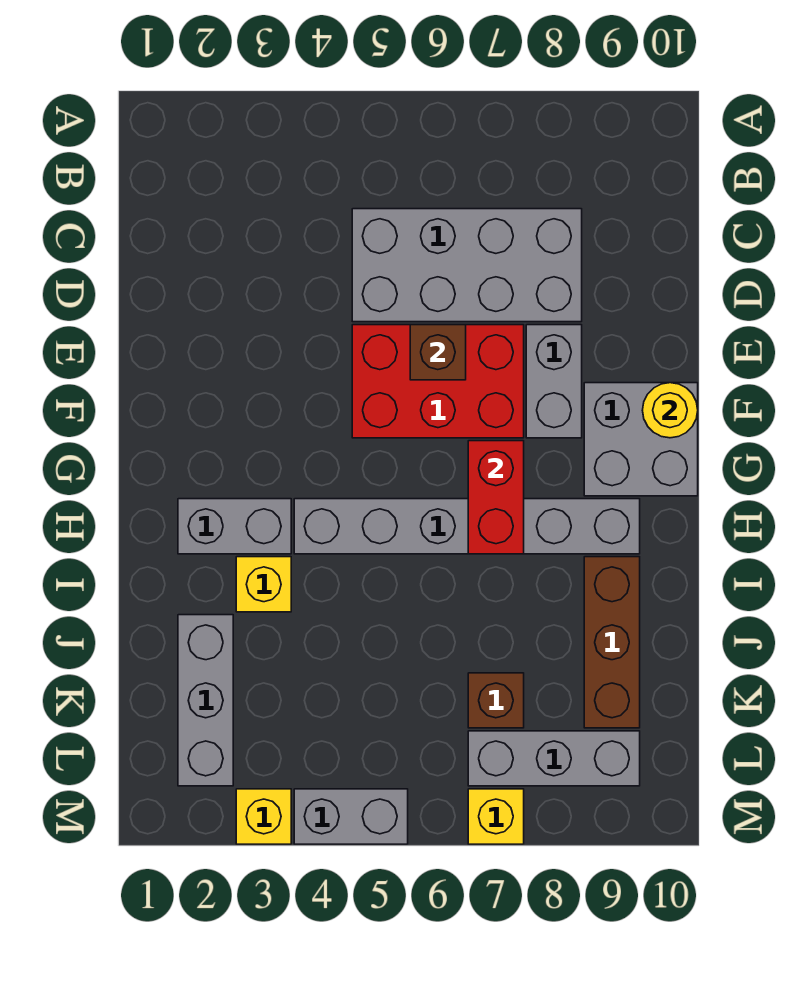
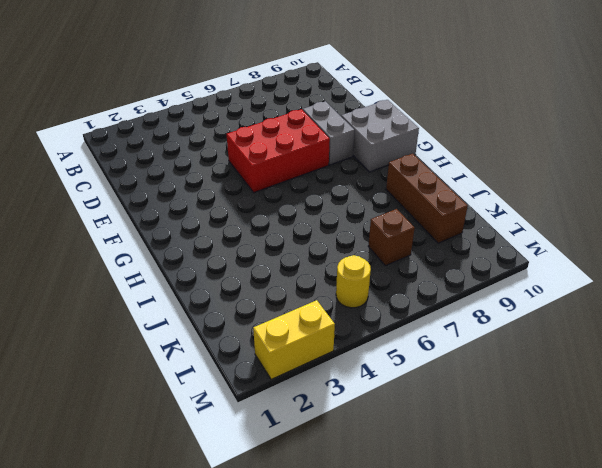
yellow 1x1 round brick [336,255,371,308] -> yellow 1x1 round brick moved to [642,383,698,438]
yellow 1x2 brick [253,300,335,380] -> yellow 1x1 brick [236,789,291,844]
none -> grey 2x4 brick [352,209,582,322]
none -> grey 1x2 brick [178,499,291,554]
none -> grey 1x6 brick [294,499,640,554]

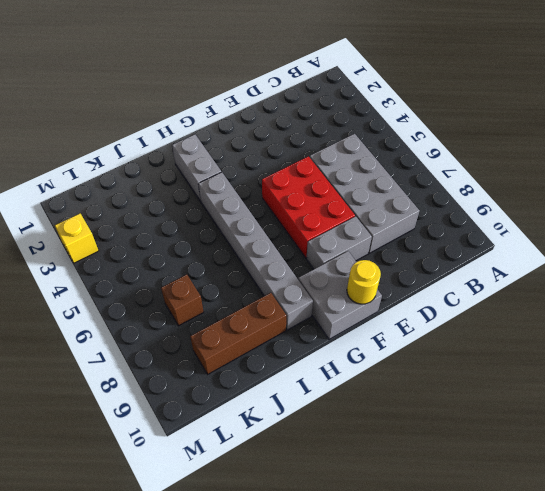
none -> yellow 1x1 brick [236,557,291,612]
none -> grey 1x3 brick [178,615,233,786]
none -> grey 1x3 brick [468,731,640,786]

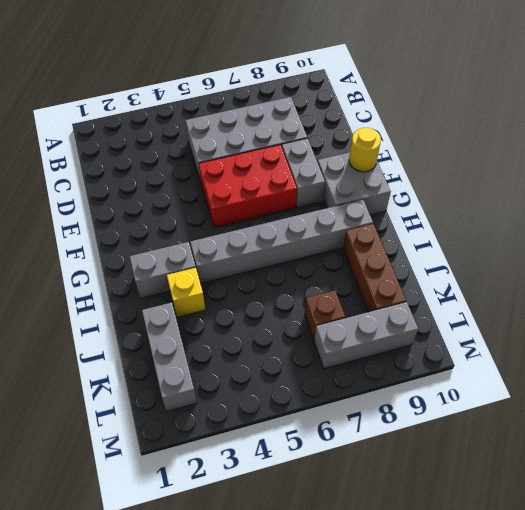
none -> yellow 1x1 brick [236,789,291,844]
none -> grey 1x2 brick [294,789,408,844]
none -> yellow 1x1 brick [468,789,524,844]

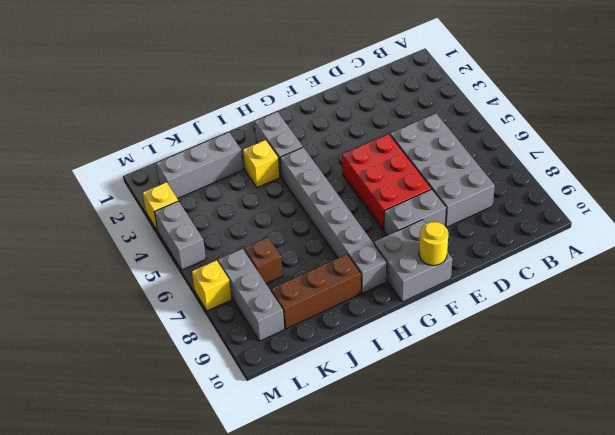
none -> brown 1x1 brick [410,325,466,380]
none -> red 1x2 brick [468,441,524,554]

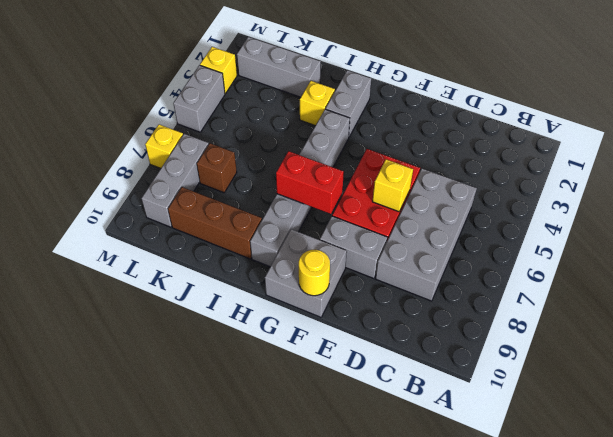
yellow 1x1 brick [372,159,413,212] -> brown 1x1 brick [410,325,466,380]

